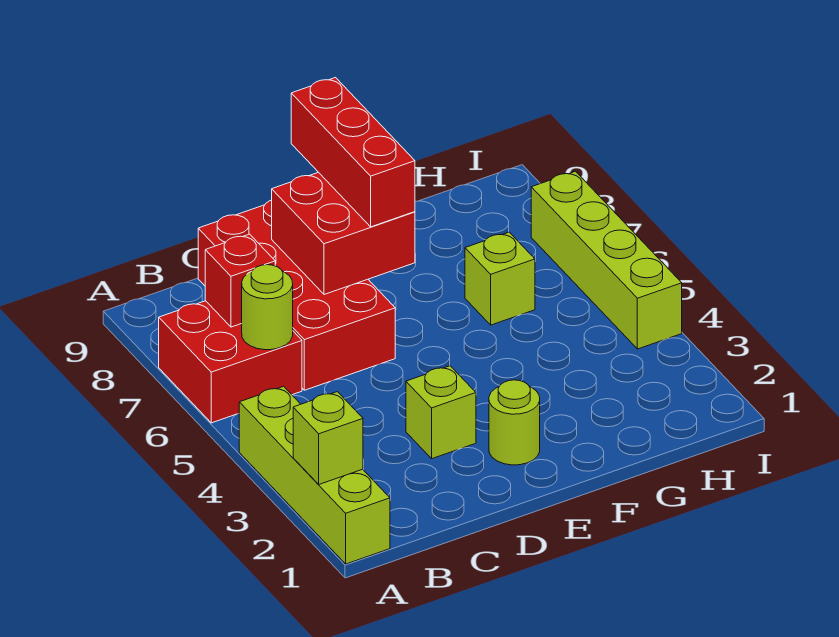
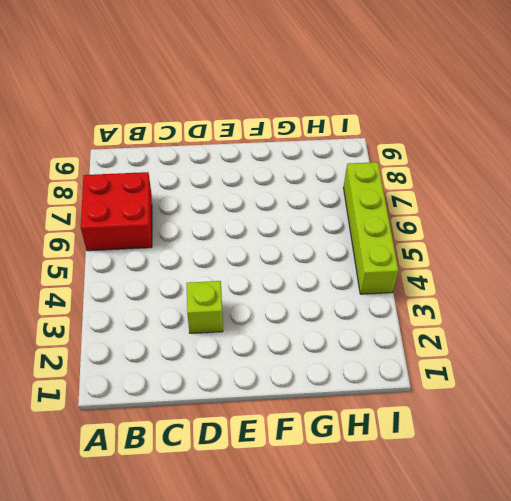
none -> lime 1x4 brick [239,386,390,564]
none -> red 2x4 brick [198,200,395,390]
none -> lime 1x1 round brick [489,380,540,465]

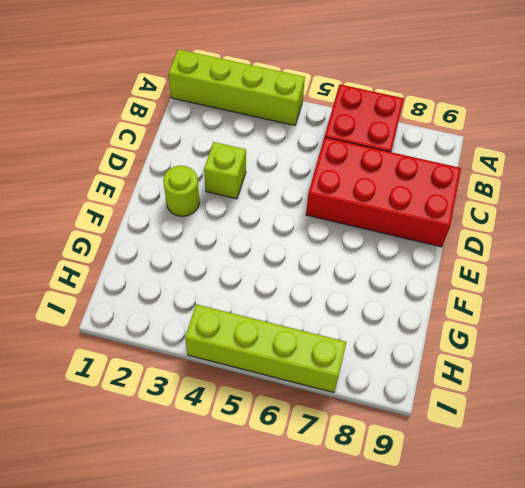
none -> lime 1x1 brick [465,232,535,325]
none -> lime 1x1 brick [293,392,363,484]
none -> lime 1x1 round brick [242,265,293,350]

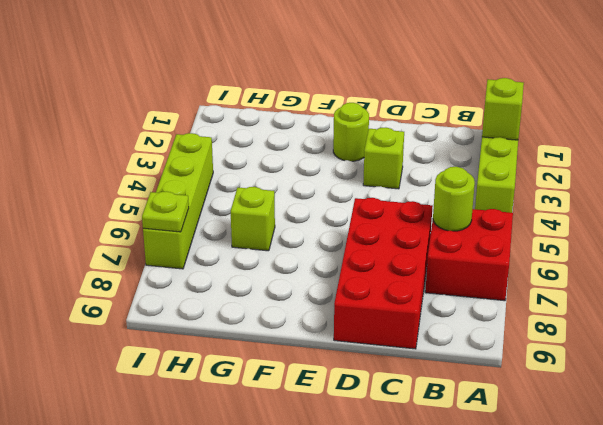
lime 1x1 plate [142,192,189,232] -> none
none -> red 1x1 brick [205,234,275,327]
none -> red 2x2 brick [272,172,415,295]
none -> red 1x3 brick [291,78,415,227]

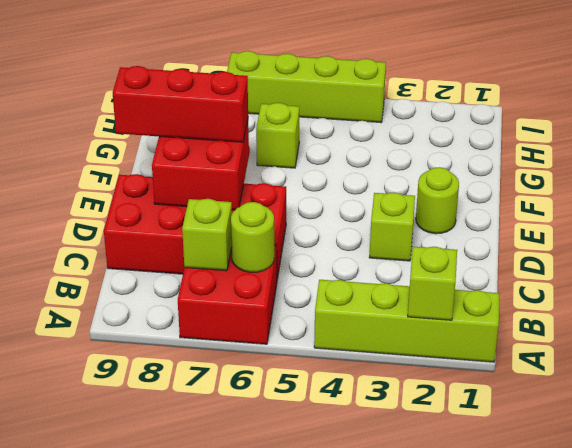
lime 1x1 brick [182,199,232,271] -> red 1x1 brick [205,234,275,327]

